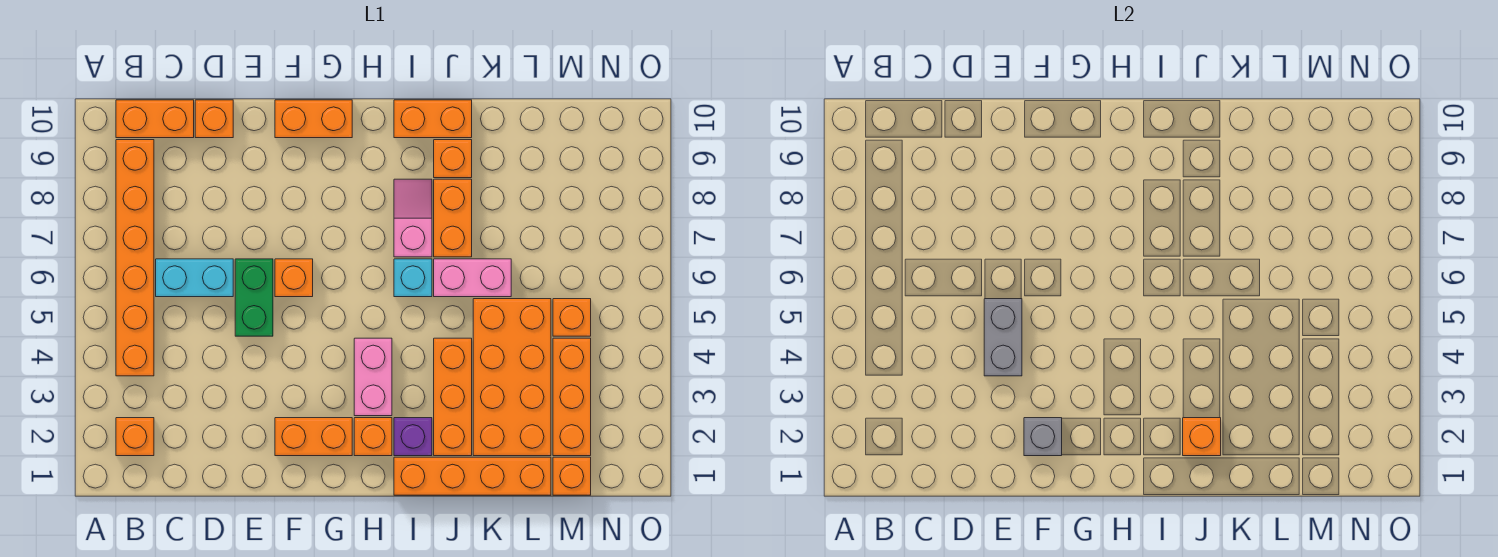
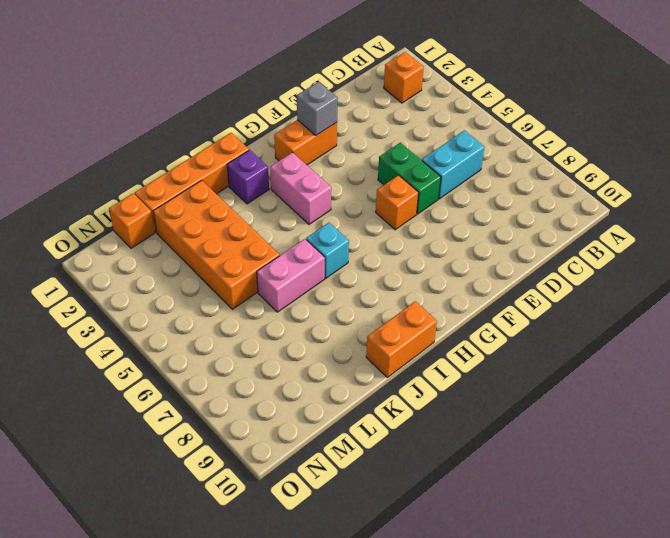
none -> orange 1x6 brick [116,140,154,376]
none -> orange 1x2 brick [116,100,194,138]
none -> orange 1x1 brick [195,100,233,138]

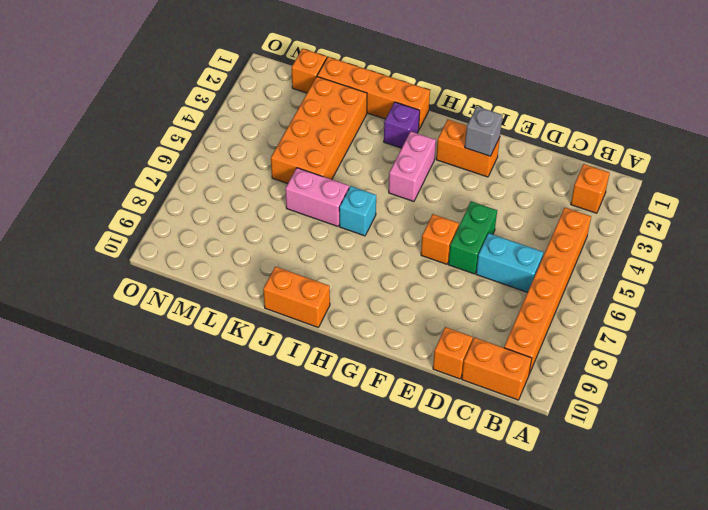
none -> orange 1x2 brick [275,100,352,138]
none -> orange 1x1 brick [354,418,392,456]
none -> pink 1x2 slope [394,179,432,257]

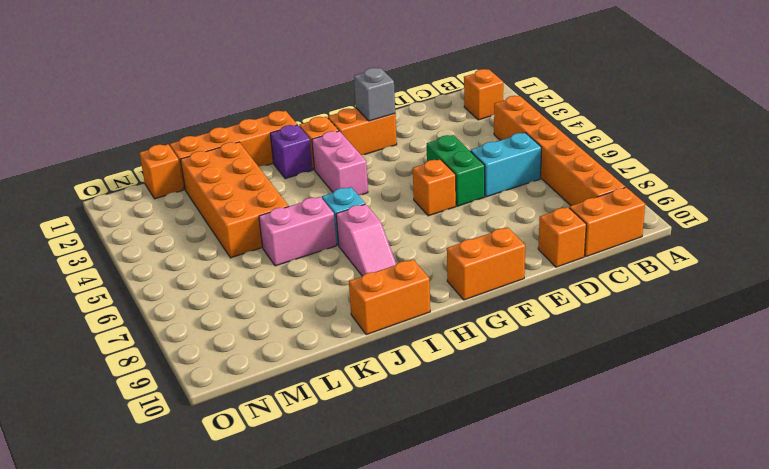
none -> orange 1x3 brick [434,338,472,456]
none -> orange 1x2 brick [434,179,472,257]
none -> orange 1x1 brick [434,140,472,178]

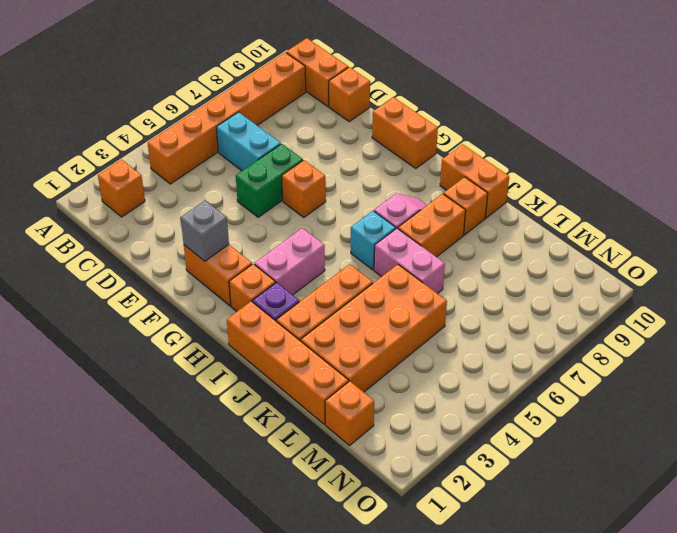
none -> orange 1x3 brick [553,338,591,456]
none -> orange 1x1 brick [553,299,591,336]
none -> grey 1x2 brick [984,299,1022,376]

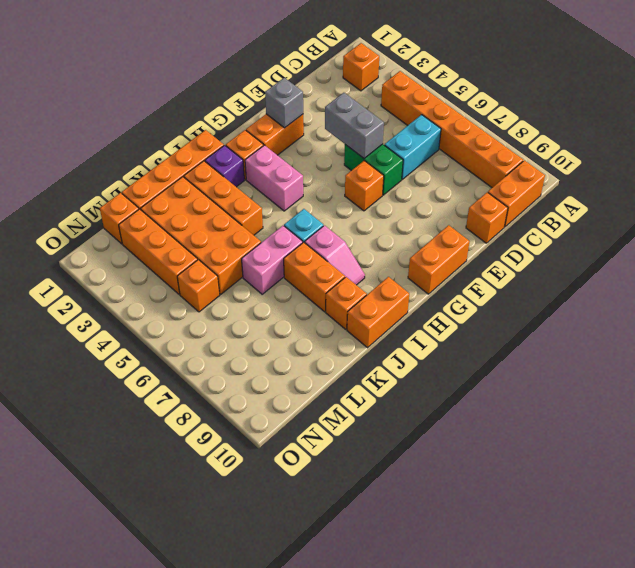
none -> orange 1x1 brick [1183,418,1221,456]

